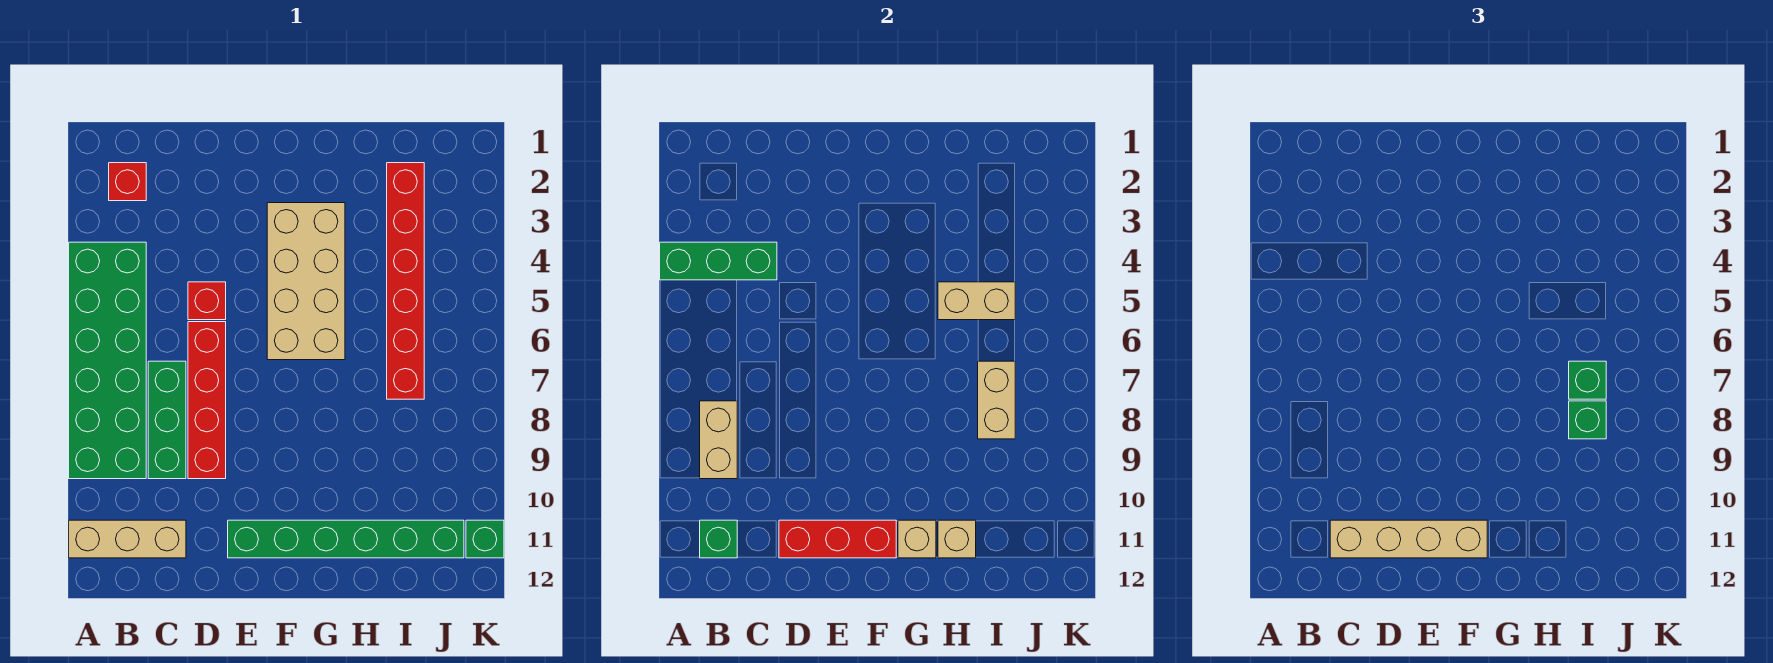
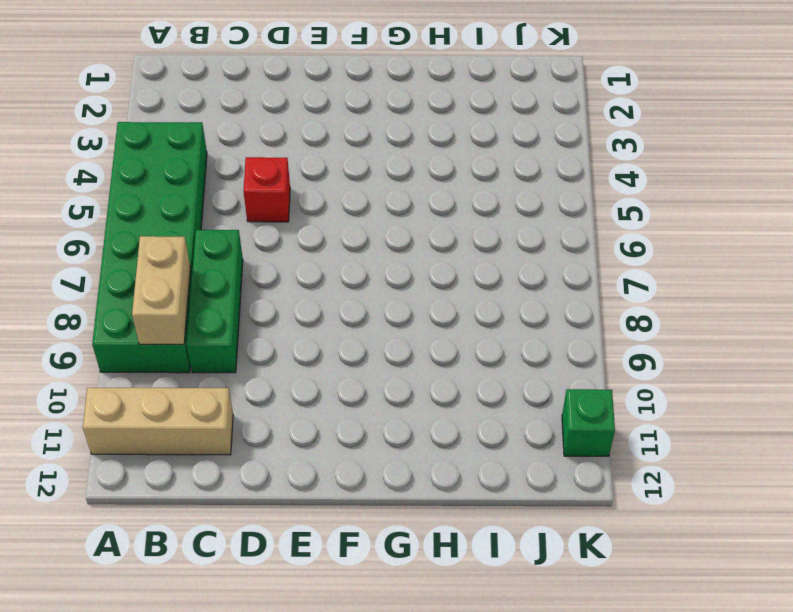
none -> red 1x1 brick [109,163,146,201]
none -> red 1x4 brick [188,322,226,479]
none -> green 1x6 brick [228,520,464,558]

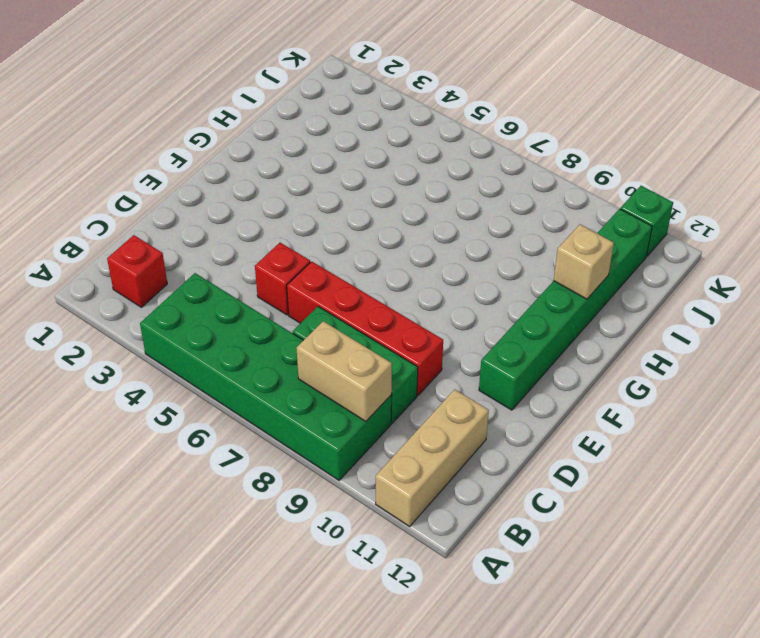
none -> tan 2x4 brick [267,203,345,360]
none -> red 1x6 brick [387,163,424,399]
none -> green 1x3 brick [660,242,777,280]

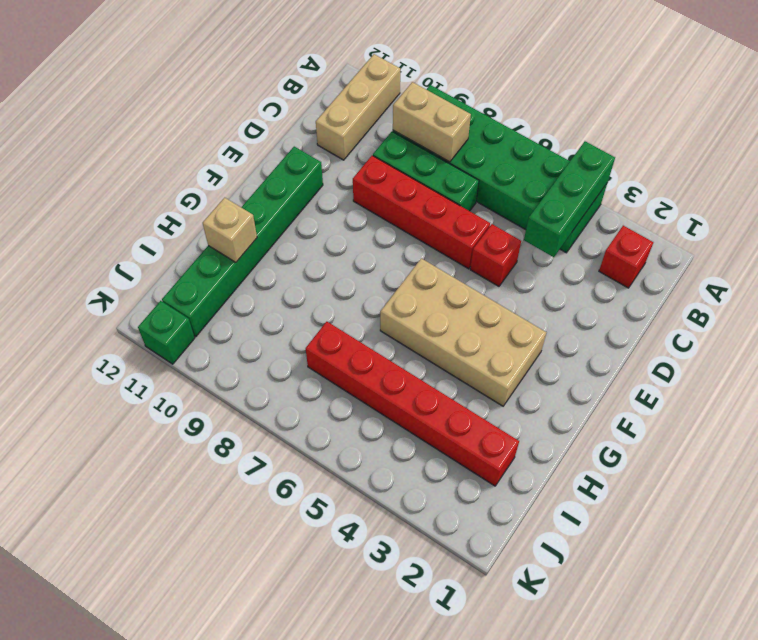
none -> green 1x1 brick [700,520,737,558]
none -> red 1x3 brick [779,520,896,558]
none -> tan 1x1 brick [898,520,936,558]

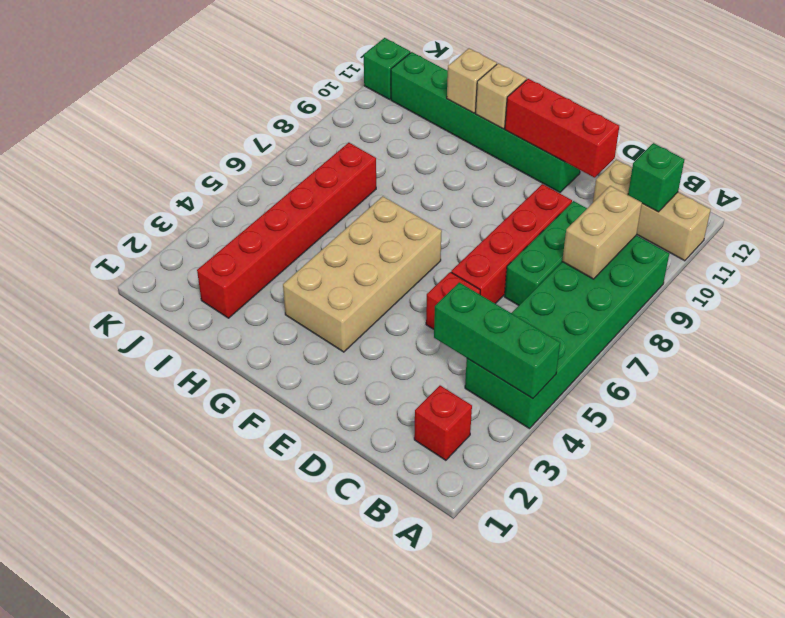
none -> tan 1x2 brick [938,282,1015,320]
none -> tan 1x2 brick [978,361,1015,439]
none -> tan 1x4 brick [1330,520,1487,558]

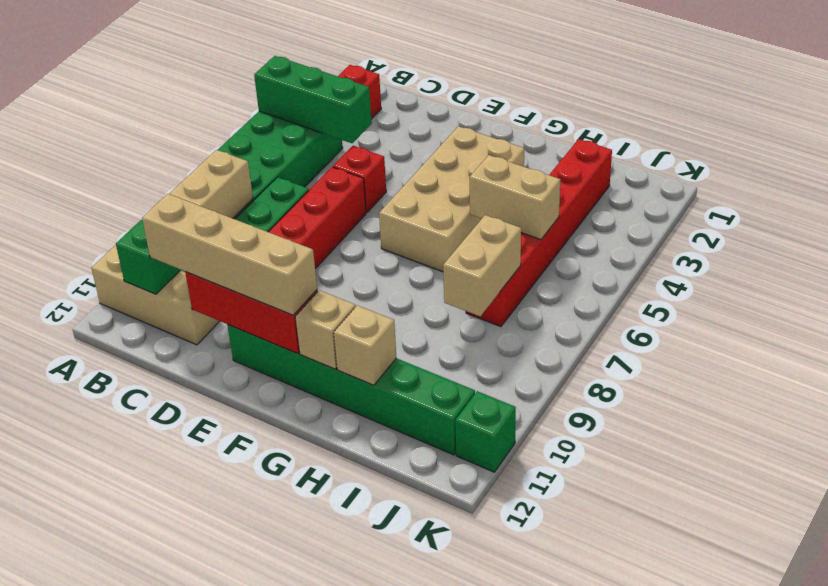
none -> green 1x1 brick [1569,361,1606,399]
none -> green 1x1 brick [1569,401,1606,439]

